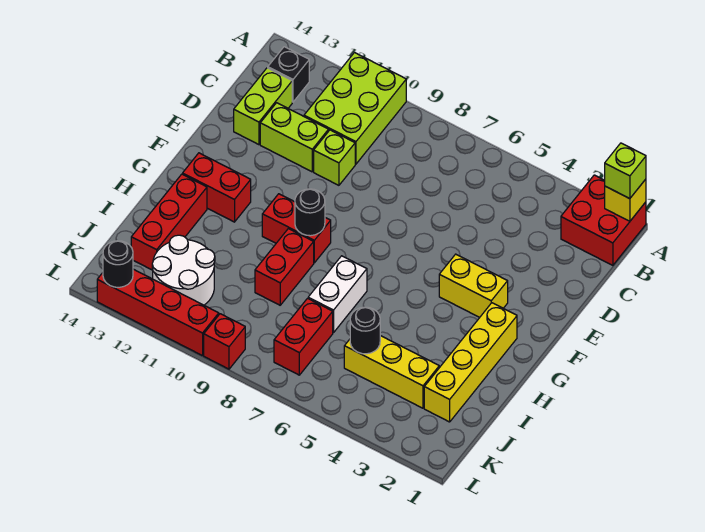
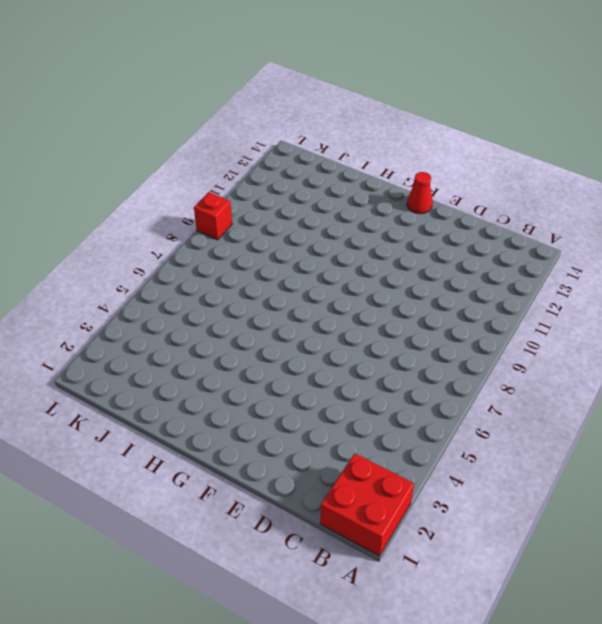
red 1x1 cone [407,172,433,214] -> none
none -> lime 2x3 brick [304,53,406,164]
none -> black 1x1 brick [268,47,309,102]
none -> lime 1x2 brick [234,68,292,145]

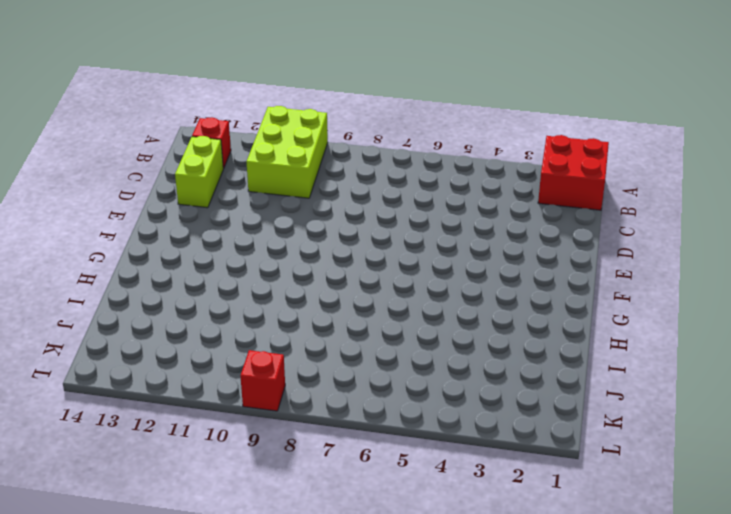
red 1x1 brick [192,117,231,168] -> black 1x1 brick [268,47,309,102]
none -> lime 1x1 brick [314,130,355,185]
none -> lime 1x2 brick [260,103,329,172]
none -> yellow 1x2 brick [439,254,508,317]

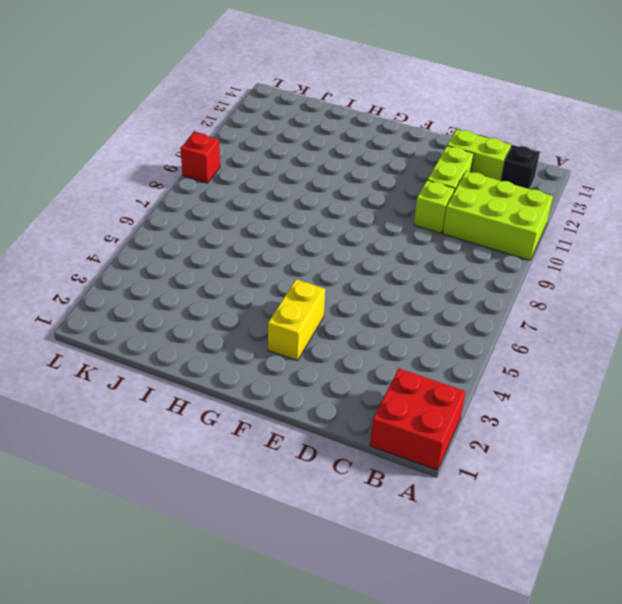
none -> yellow 1x4 brick [424,303,517,422]
none -> red 1x2 brick [262,194,331,263]
none -> red 1x2 brick [183,153,251,222]

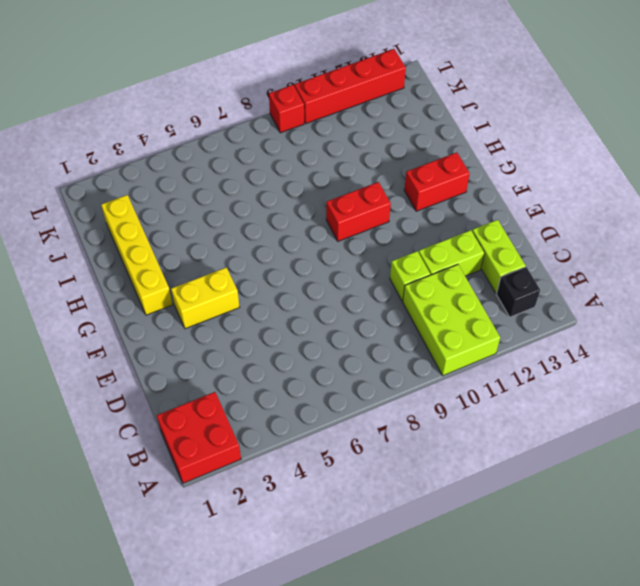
none -> white 1x2 brick [308,256,367,333]
none -> red 1x2 brick [255,229,314,305]
none -> red 1x3 brick [131,174,207,270]

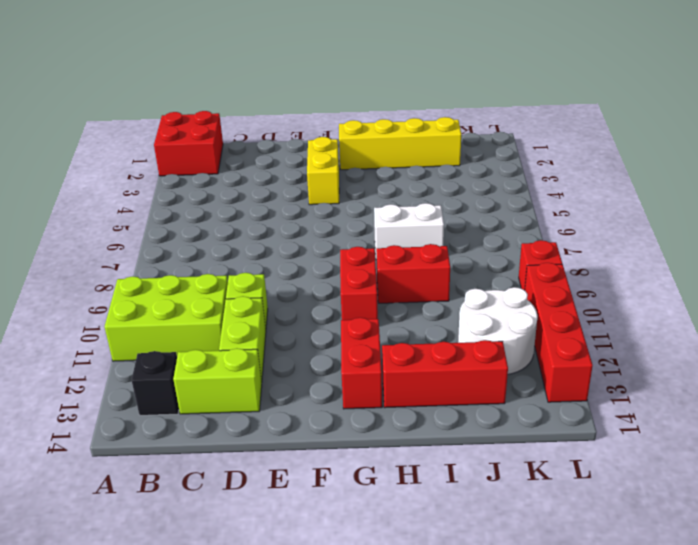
none -> yellow 1x3 brick [344,336,439,408]
none -> red 1x2 brick [274,298,333,375]
none -> yellow 1x1 brick [605,179,646,221]

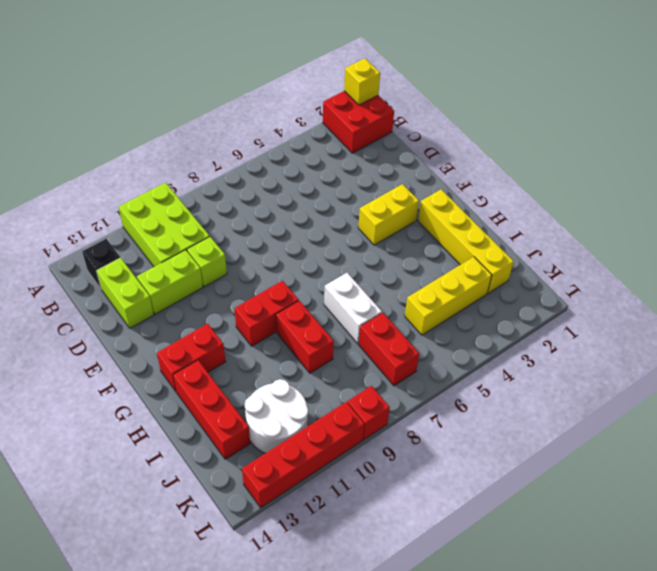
none -> black 1x1 round brick [295,189,325,236]
none -> black 1x1 round brick [350,307,380,354]
none -> black 1x1 round brick [103,241,133,287]

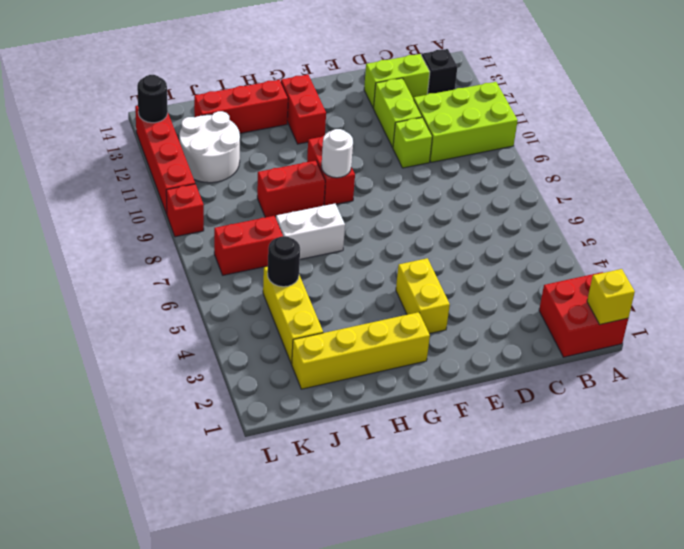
white 1x1 round brick [321,129,353,178] -> black 1x1 round brick [295,189,325,236]
none -> lime 1x1 brick [605,143,646,199]

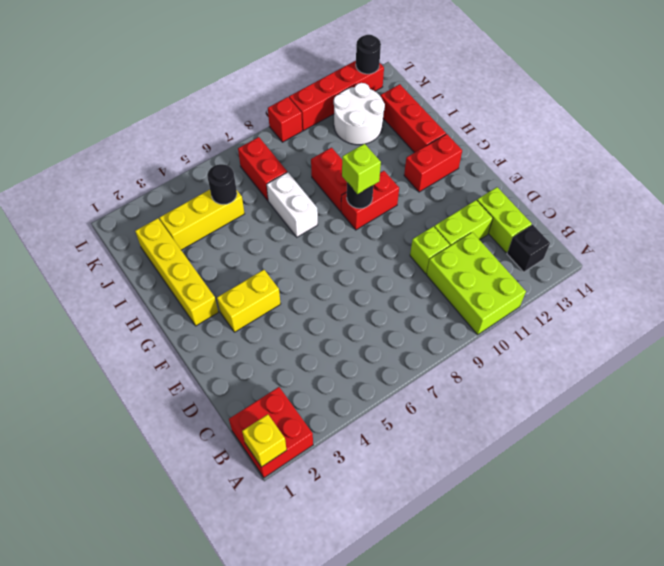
lime 1x1 brick [342,144,381,194] -> lime 1x1 brick moved to [605,143,646,199]

